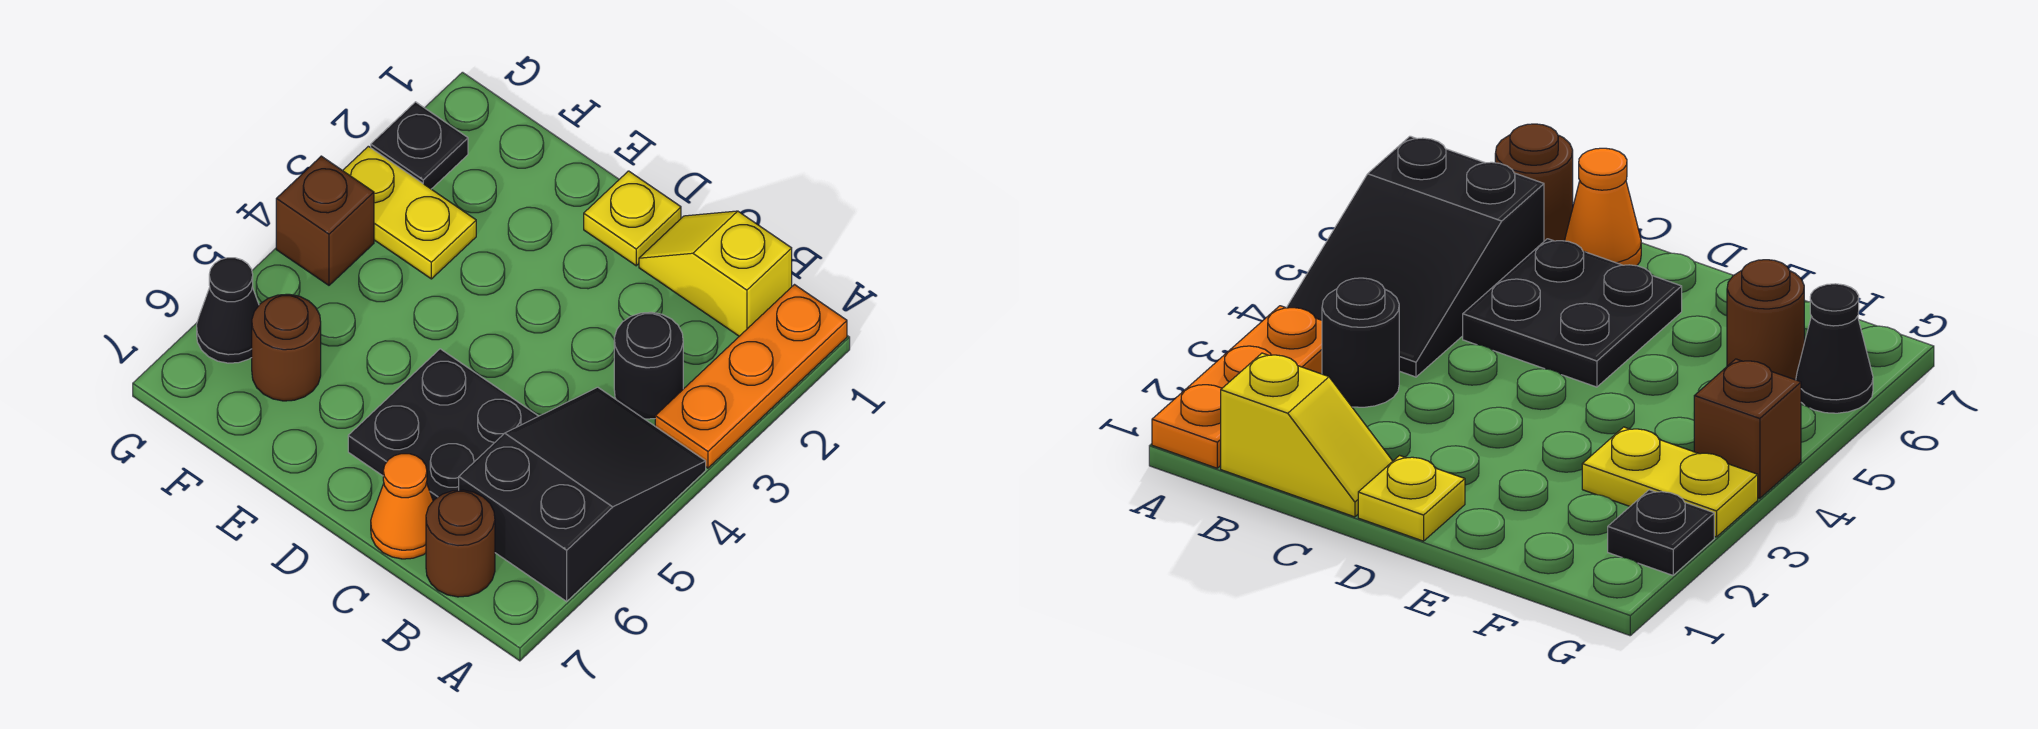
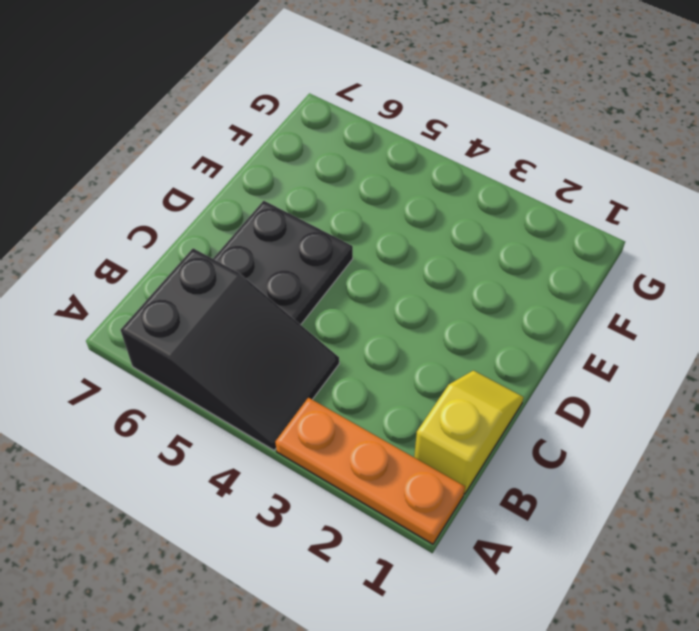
none -> black 1x1 round brick [614,312,683,419]
none -> brown 1x1 round brick [426,490,495,597]
none -> orange 1x1 cone [371,454,433,559]

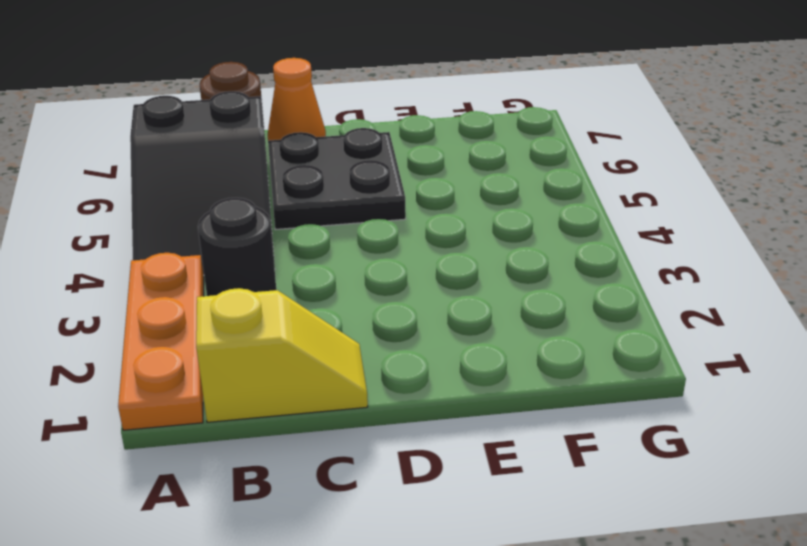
none -> yellow 1x1 plate [584,171,681,266]
none -> yellow 1x2 plate [343,146,476,279]
none -> brown 1x1 round brick [252,294,321,401]

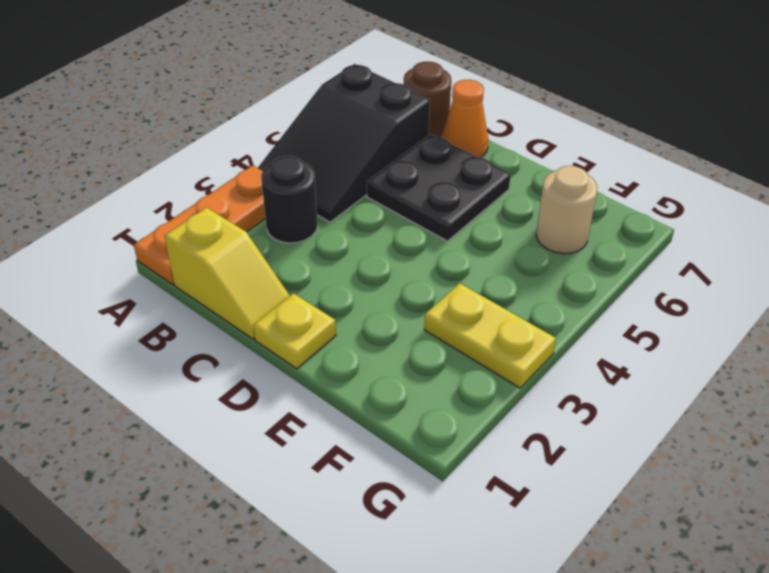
tan 1x1 round brick [536,166,597,254] -> brown 1x1 round brick [252,294,321,401]
none -> black 1x1 plate [371,102,468,189]
none -> brown 1x1 brick [276,156,374,285]
none -> black 1x1 cone [197,258,259,363]

